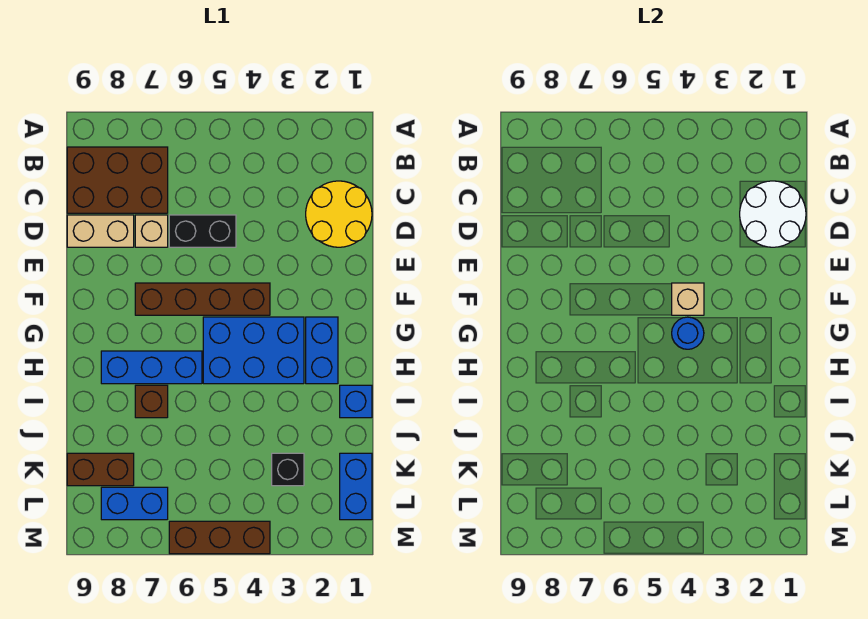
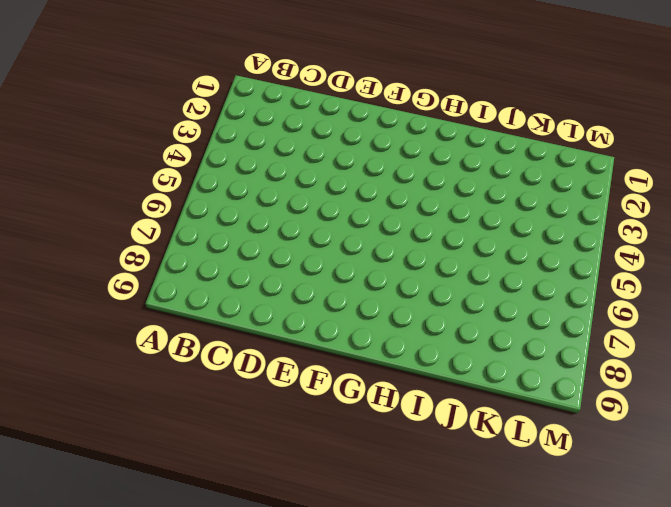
none -> brown 2x3 brick [67,147,168,213]
none -> yellow 2x2 round brick [306,181,372,247]
none -> black 1x2 brick [169,215,236,247]

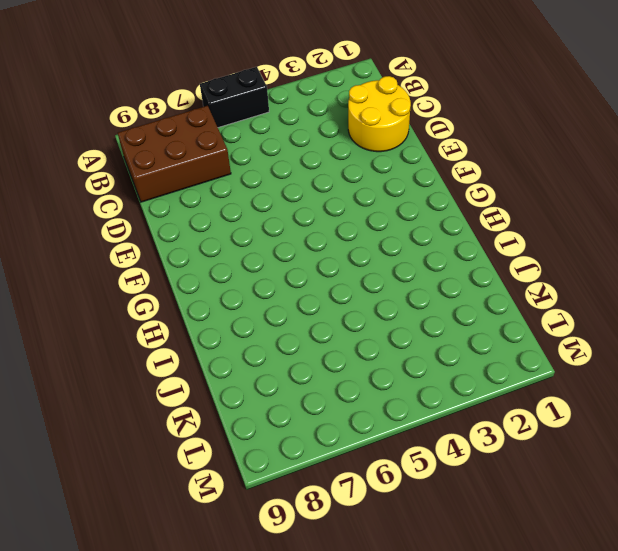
black 1x2 brick [200,67,269,128] -> black 1x2 brick moved to [169,215,236,247]
none -> tan 1x1 brick [135,215,168,247]
none -> tan 1x2 brick [67,215,134,247]
none -> brown 1x4 brick [135,283,270,315]

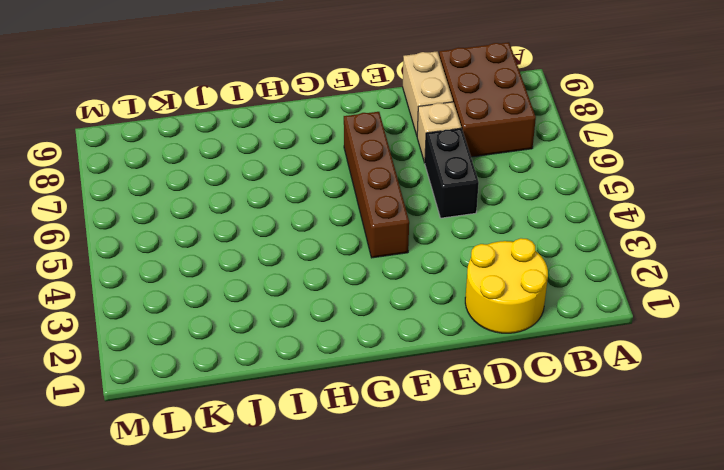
none -> blue 1x2 brick [306,317,338,384]
none -> blue 2x3 brick [203,317,304,384]
none -> blue 1x3 brick [101,351,202,384]

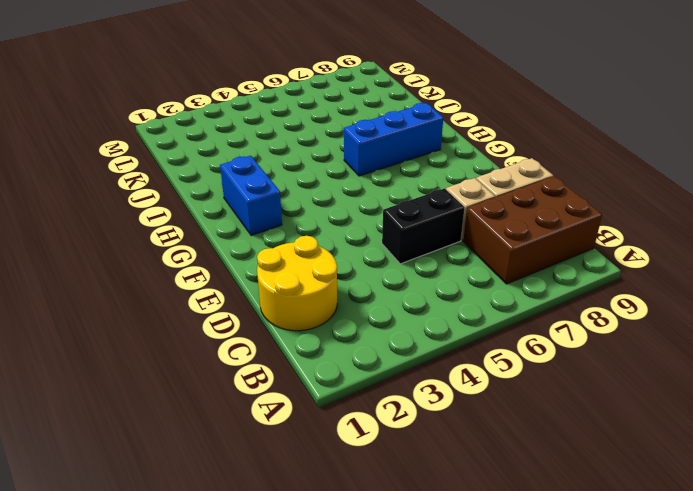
none -> brown 1x4 brick [135,283,270,315]
none -> blue 2x3 brick [203,317,304,384]
none -> blue 1x1 brick [340,385,372,418]

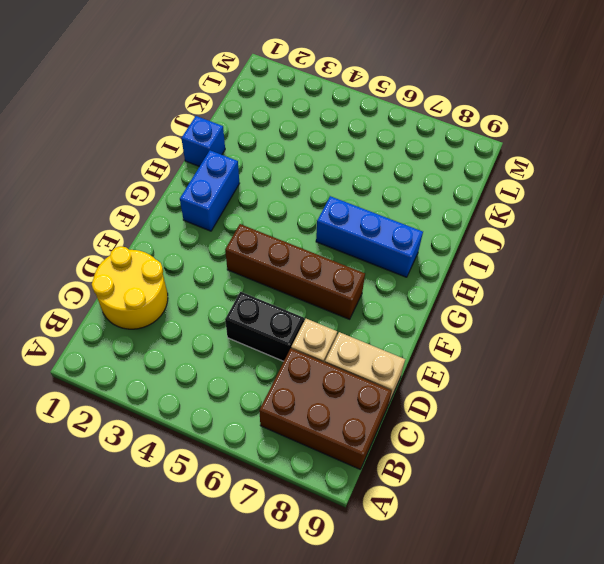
none -> blue 2x3 brick [203,317,304,384]
none -> brown 1x1 brick [135,385,168,418]
none -> blue 1x2 brick [340,453,372,520]

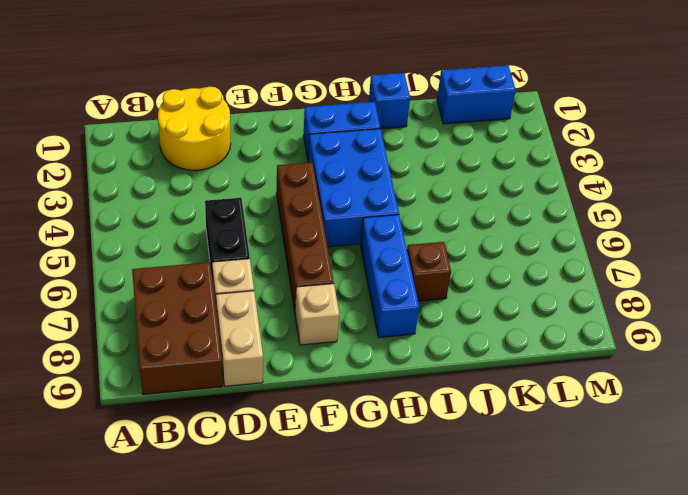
tan 1x1 brick [295,284,339,345] -> tan 1x1 brick moved to [672,283,704,315]
none -> black 1x1 brick [272,453,304,486]
none -> brown 1x2 brick [67,453,134,486]
none -> blue 1x2 brick [101,487,168,520]

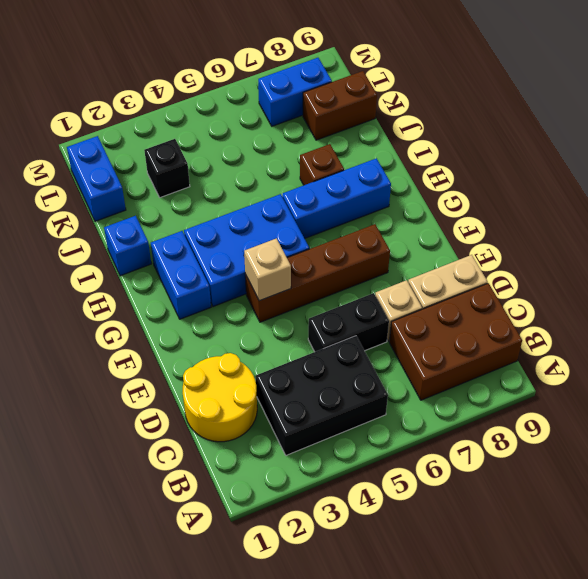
black 2x3 brick [255,336,388,455] -> none
none -> brown 1x3 brick [169,521,270,554]
none -> white 2x2 round brick [740,181,806,247]
none -> blue 1x1 round brick [672,317,704,349]

